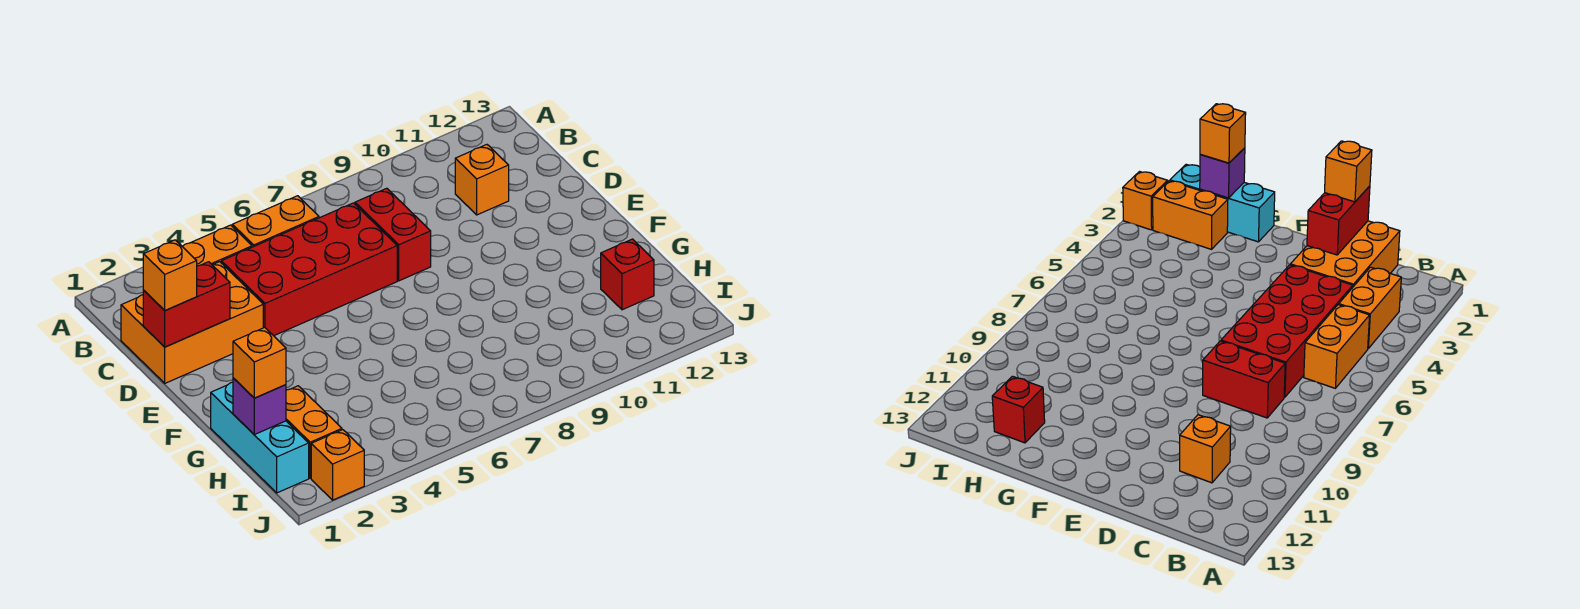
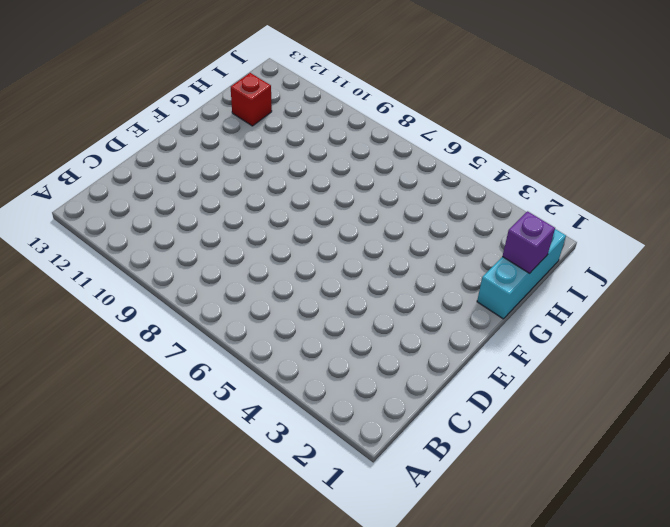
none -> orange 1x2 brick [182,225,252,266]
none -> orange 1x2 brick [232,196,319,247]
none -> orange 2x3 brick [121,262,263,383]

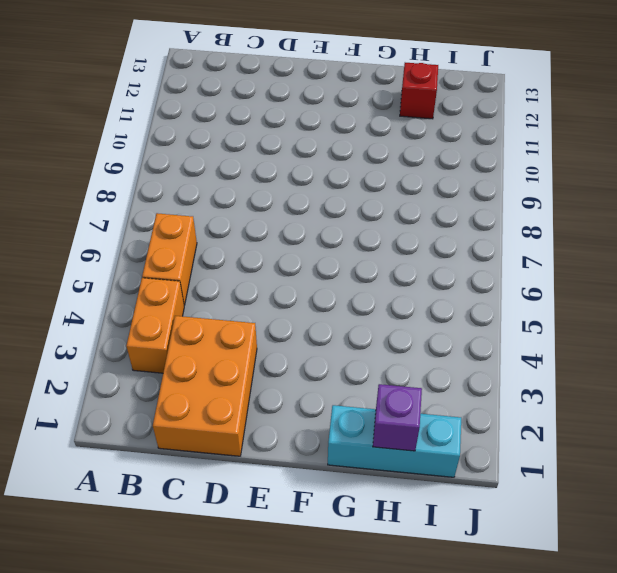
none -> red 2x4 brick [221,203,397,336]
none -> red 1x2 brick [355,188,431,281]
none -> orange 1x1 brick [455,145,509,215]

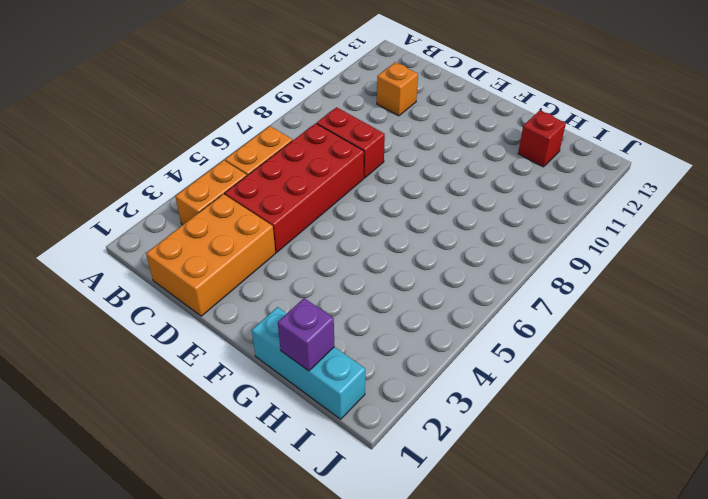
none -> orange 1x2 brick [286,386,342,478]
none -> orange 1x1 brick [311,430,364,500]
none -> red 1x2 brick [143,262,230,347]

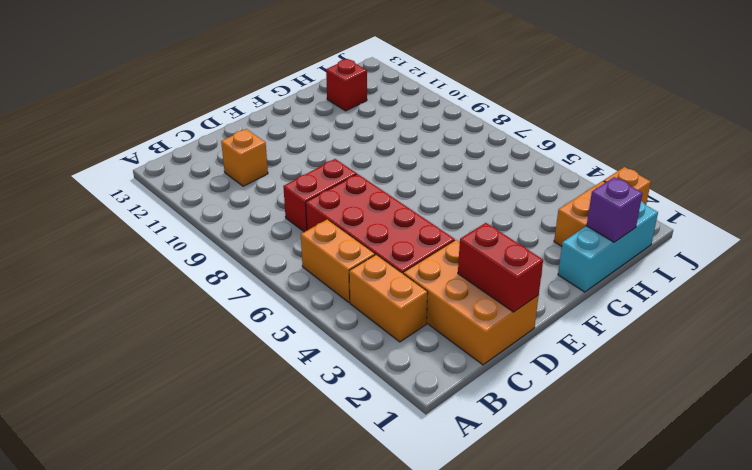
none -> orange 1x1 brick [143,240,197,311]
none -> orange 1x1 brick [233,327,286,398]

